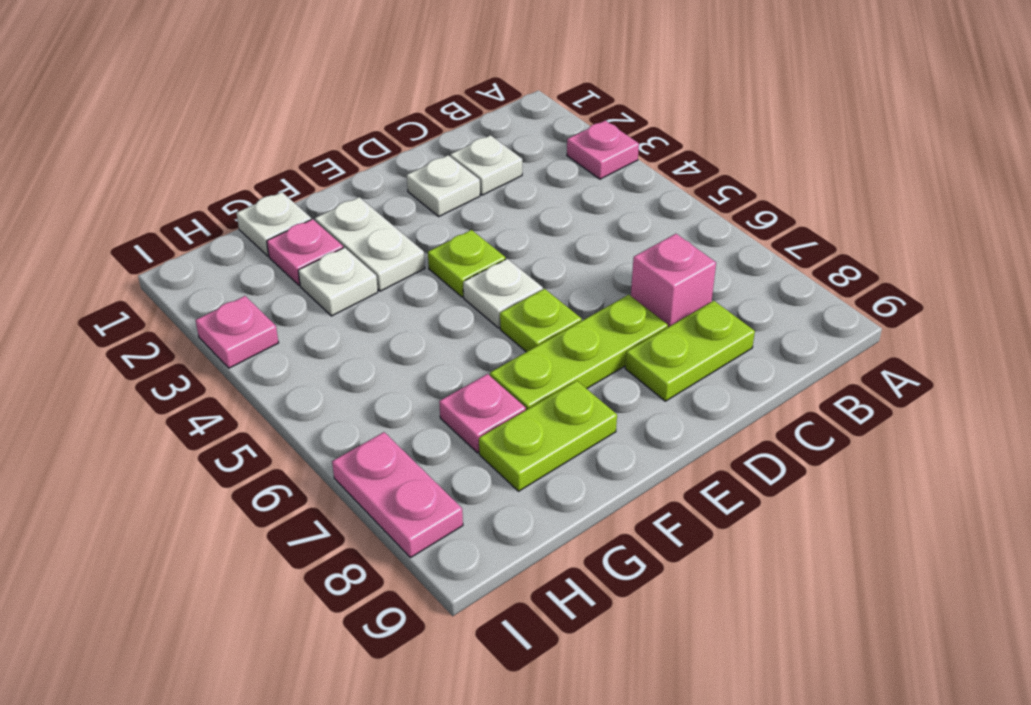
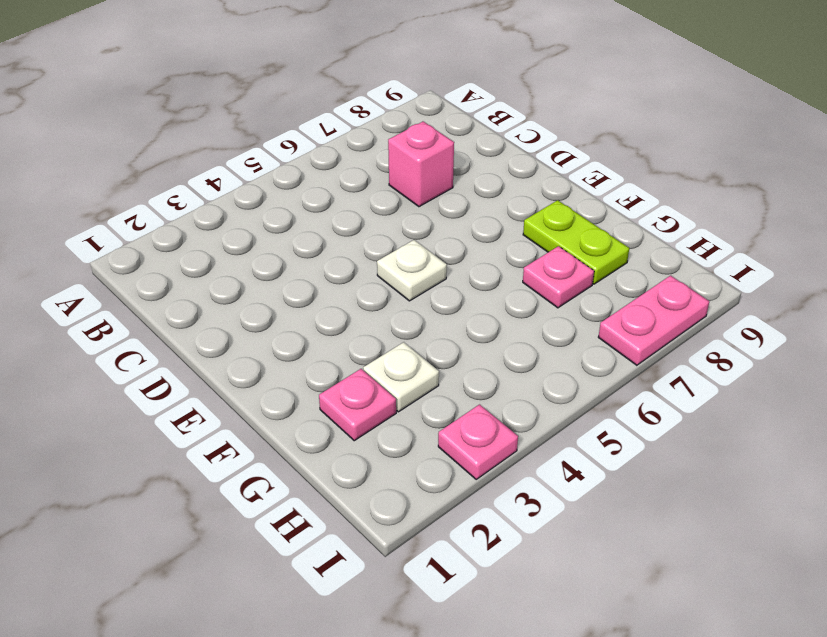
none -> pink 1x1 plate [567,120,639,179]
none -> white 1x1 plate [450,135,522,195]
none -> lime 1x2 plate [625,301,755,401]

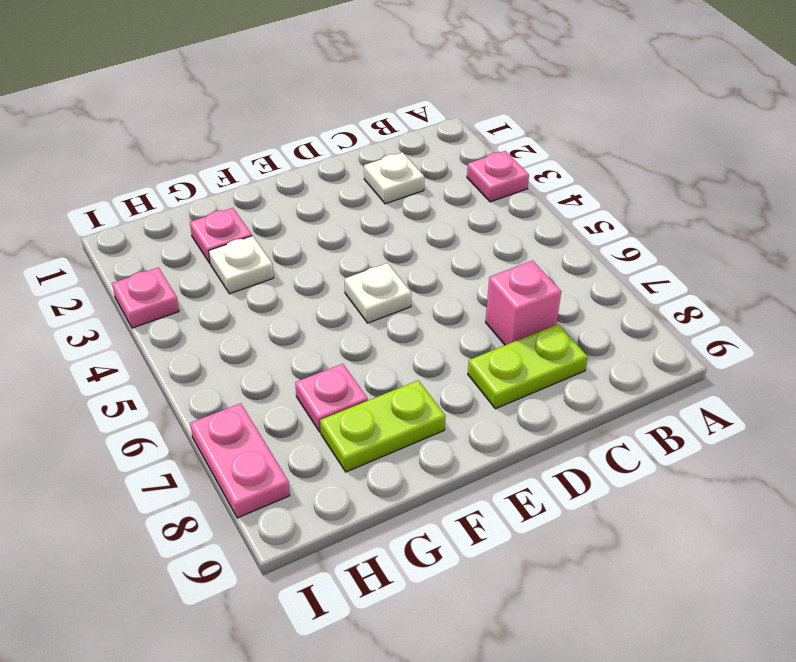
none -> white 1x1 plate [407,155,480,216]
none -> lime 1x3 plate [490,295,668,410]
none -> lime 1x1 plate [428,230,506,297]

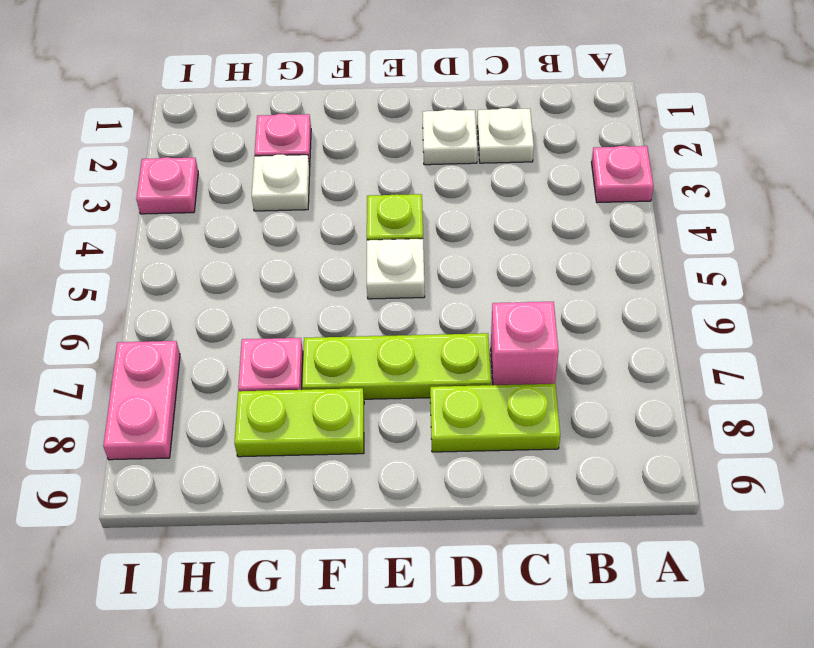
none -> lime 1x1 plate [500,289,582,352]
none -> white 1x2 plate [315,197,425,291]
none -> white 1x1 plate [237,192,311,256]

